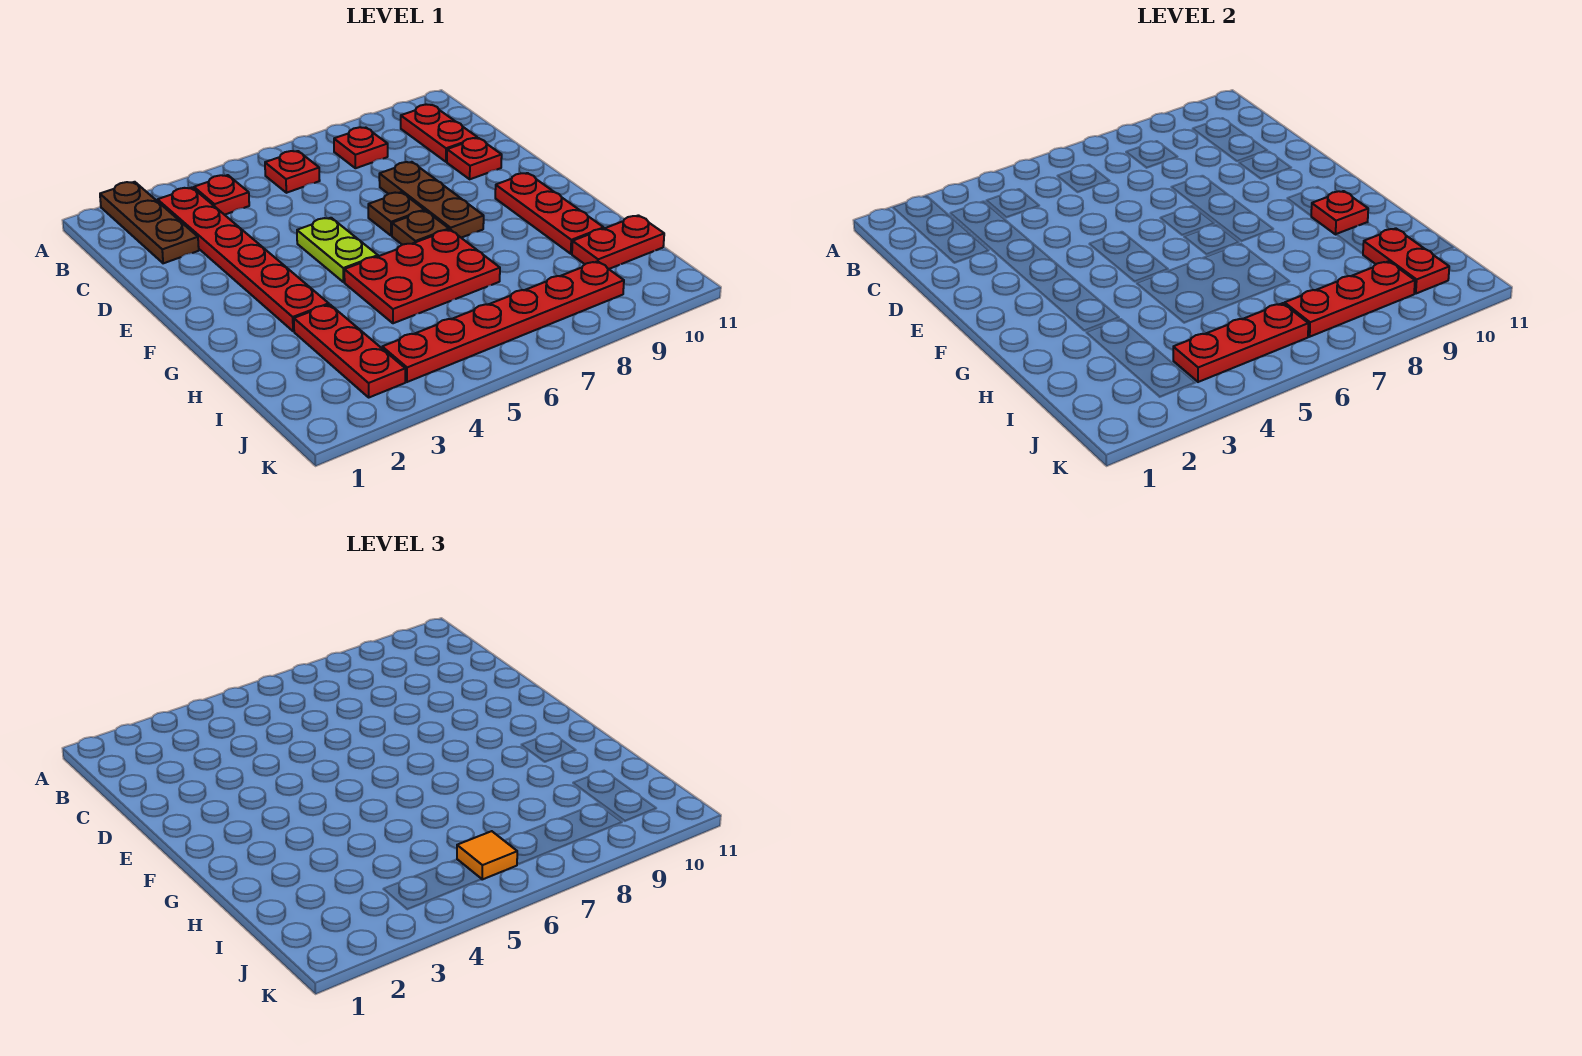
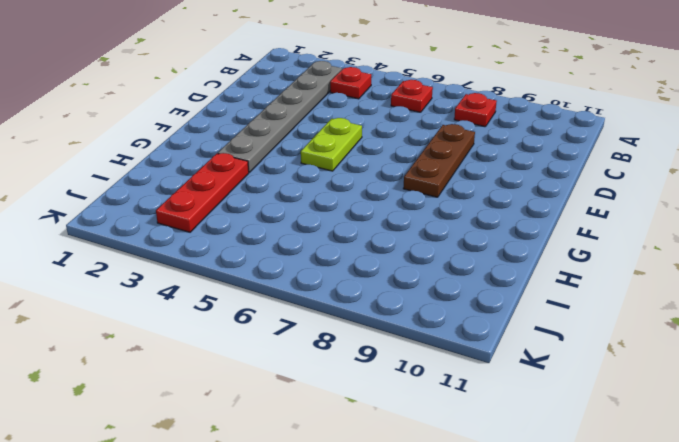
grey 1x6 plate [218,61,342,172] -> red 1x6 plate [158,188,329,331]
none -> brown 1x3 plate [100,182,199,263]
none -> red 1x2 plate [401,104,477,162]
none -> red 1x1 plate [447,138,502,179]

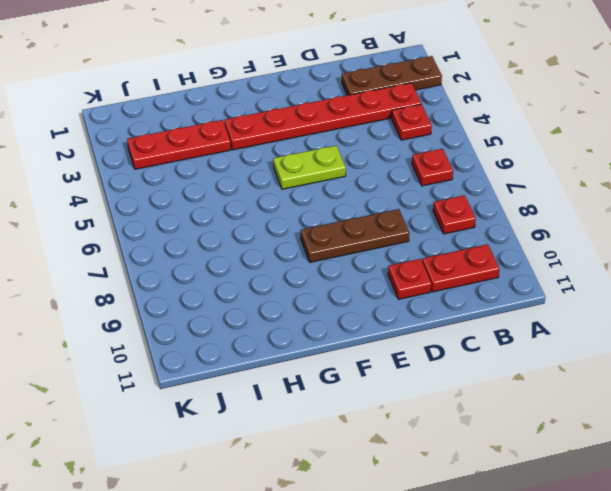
none -> brown 1x1 plate [368,192,424,236]
none -> brown 1x1 plate [392,211,449,245]
none -> red 1x3 plate [495,173,604,254]

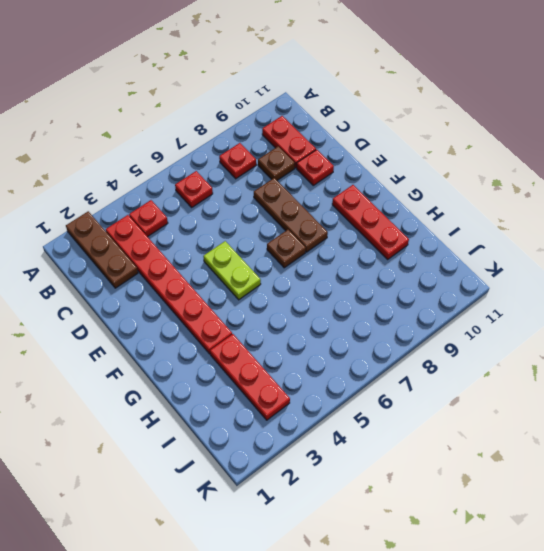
brown 1x1 plate [258,146,295,180] -> brown 1x1 plate moved to [368,192,424,236]
none -> red 2x3 plate [344,230,500,323]
none -> red 1x2 plate [572,215,664,269]
none -> red 1x6 plate [382,261,624,382]

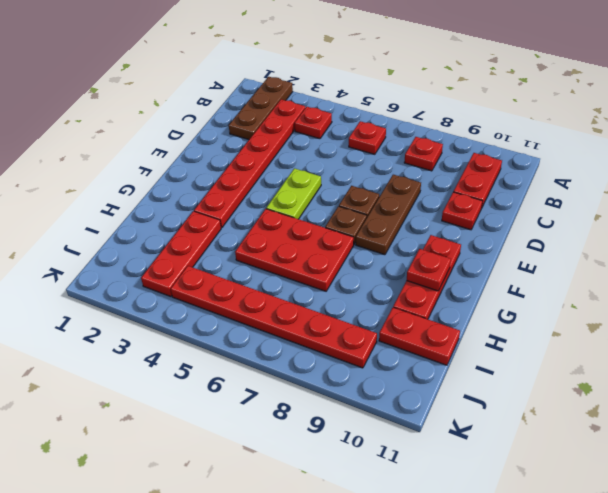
none -> red 1x2 plate [1363,228,1449,294]
none -> red 1x3 plate [1173,303,1308,382]
none -> red 1x3 plate [1285,261,1415,337]

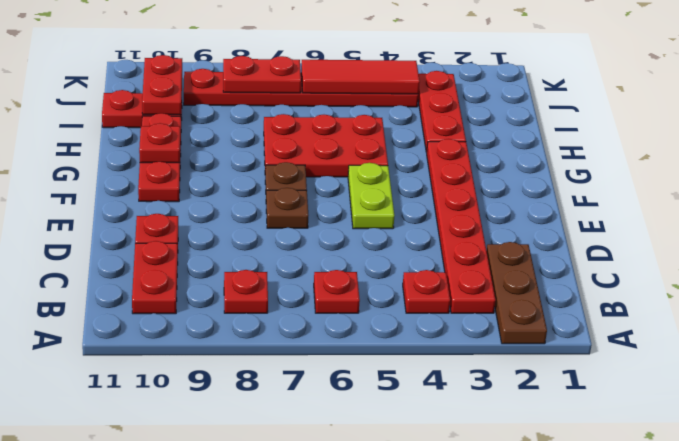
red 1x3 tile [301,60,420,94] -> red 1x3 plate [1173,303,1308,382]
red 1x2 plate [223,56,301,93] -> red 1x3 plate [1285,261,1415,337]
none -> brown 1x3 plate [379,162,484,238]
none -> orange 1x1 tile [457,831,517,880]

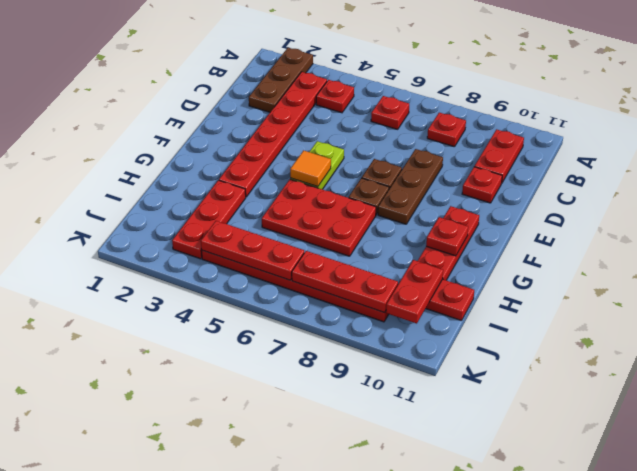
orange 1x1 tile [290,150,331,187] -> orange 1x1 tile moved to [457,831,517,880]

